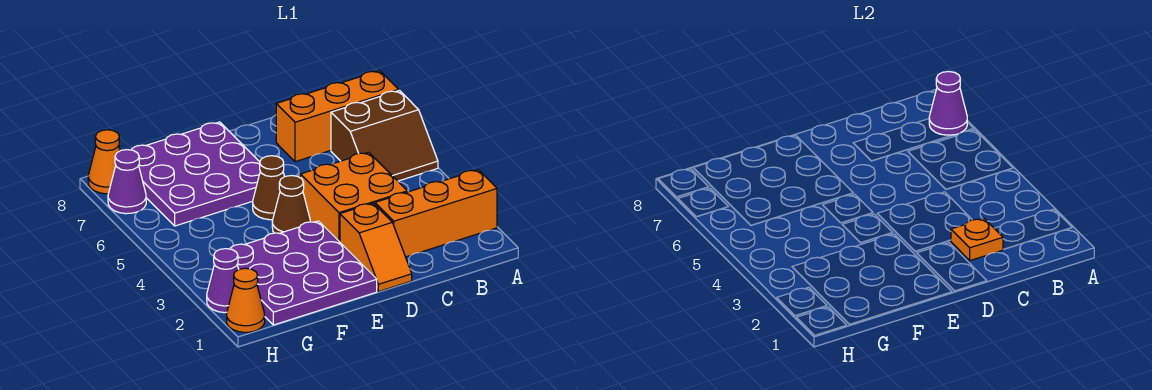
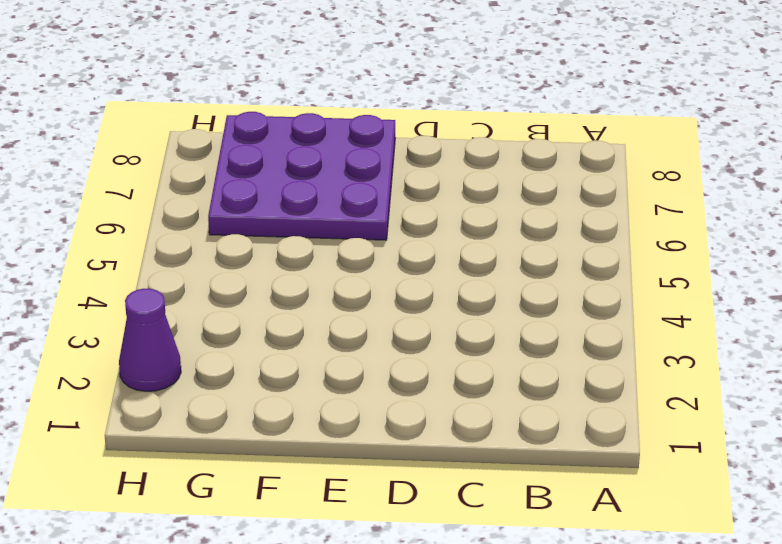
none -> orange 1x3 brick [375,170,497,257]
none -> brown 2x2 slope [331,90,438,181]
none -> orange 1x3 brick [276,71,398,162]

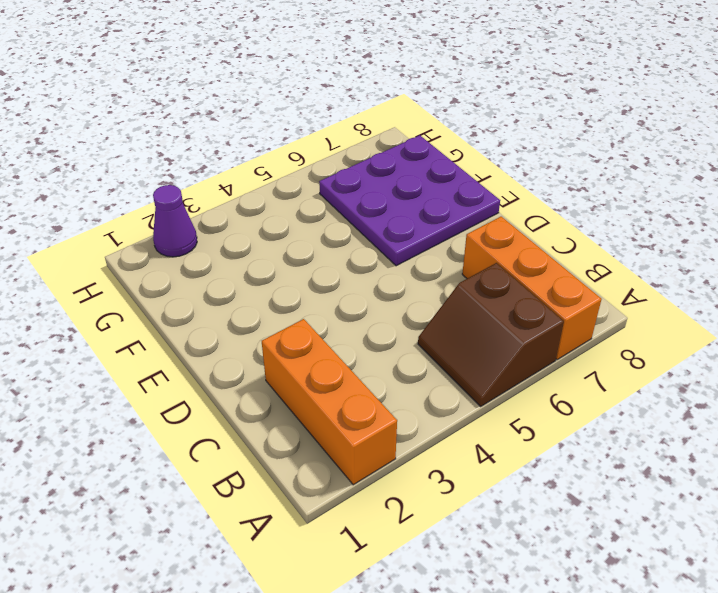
none -> orange 2x2 brick [300,152,407,242]
none -> orange 1x2 slope [340,203,412,292]
none -> purple 3x3 plate [230,221,377,325]

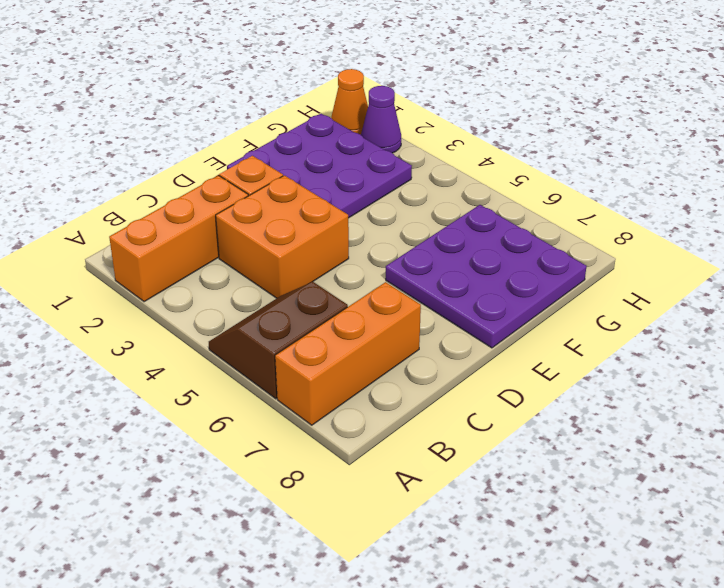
none -> brown 1x1 cone [272,176,310,233]
none -> brown 1x1 cone [253,156,284,220]
none -> purple 1x1 cone [108,150,146,214]

